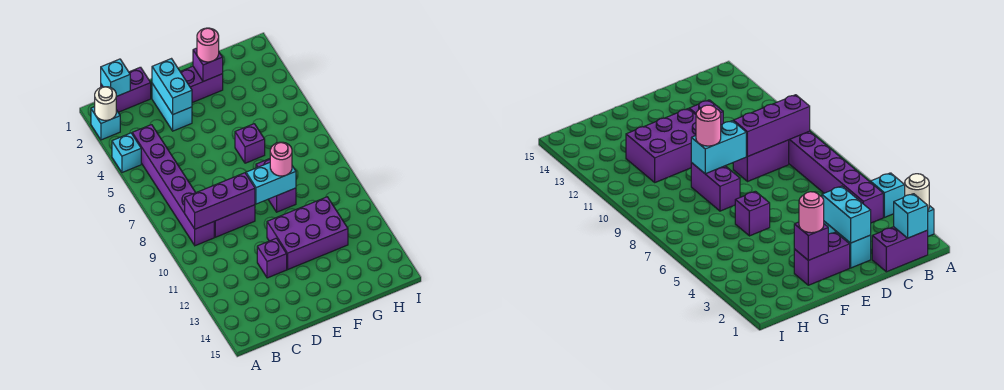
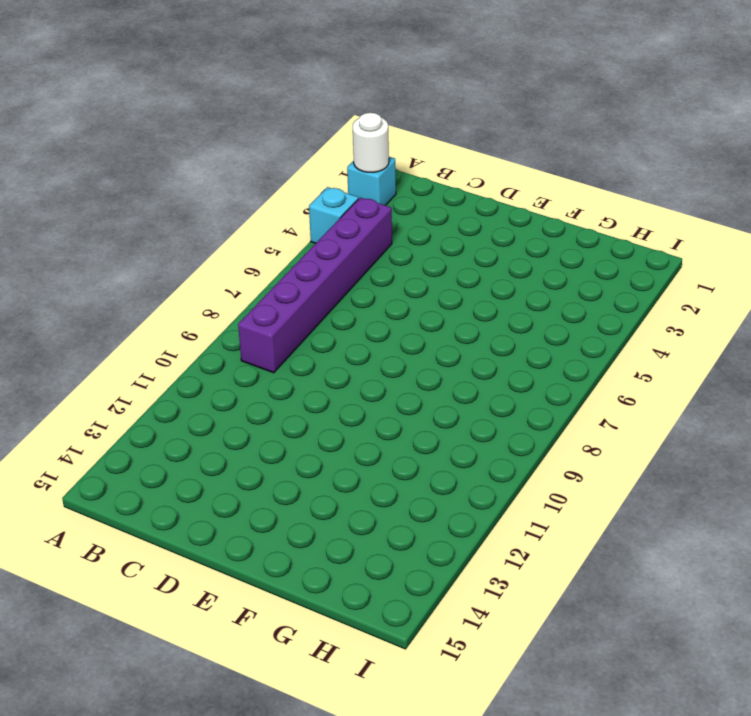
none -> purple 1x2 brick [101,67,151,112]
none -> purple 1x2 brick [214,205,255,237]
none -> cyan 1x2 brick [152,84,192,131]

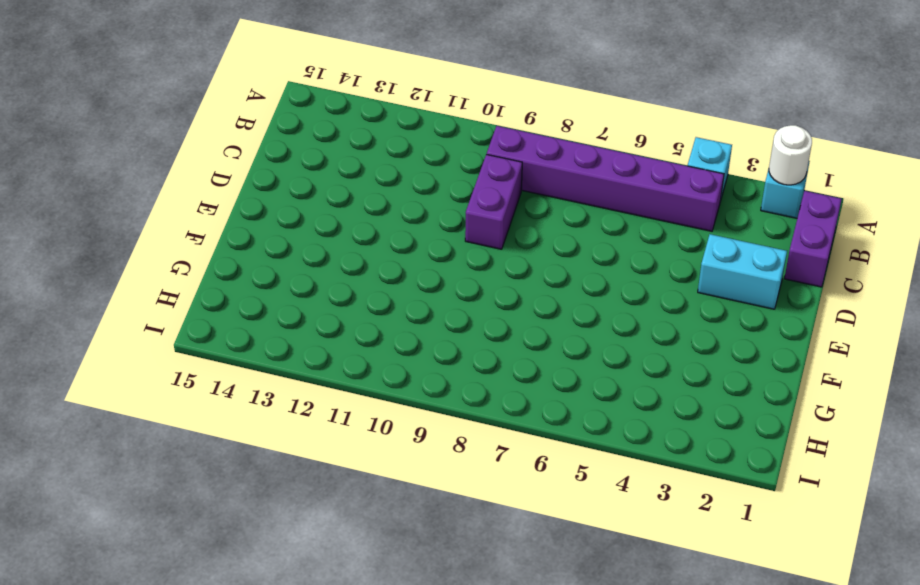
none -> purple 1x1 brick [257,238,287,278]
none -> purple 1x2 brick [180,66,223,103]
none -> purple 2x3 brick [267,197,348,269]

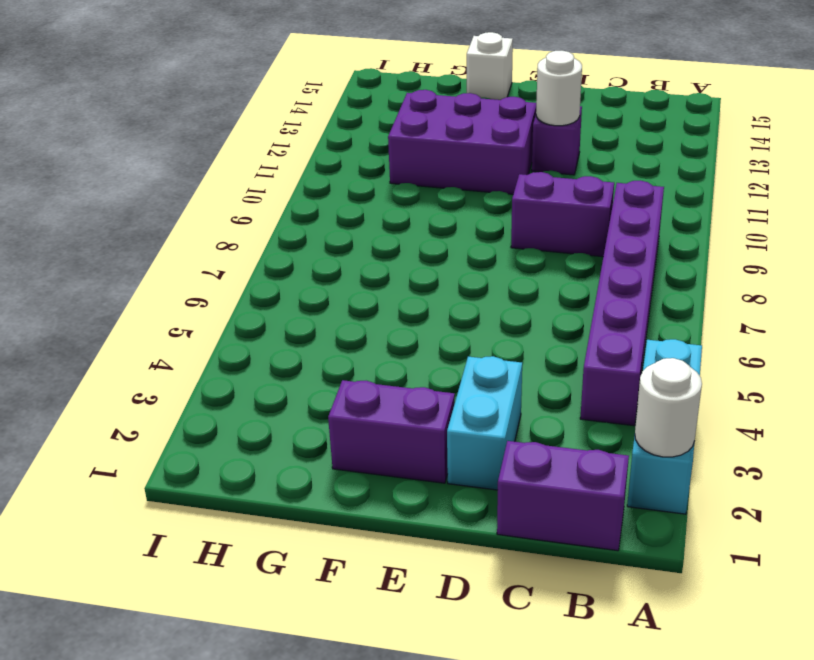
white 1x1 round brick [536,51,582,126] -> none
white 1x1 brick [467,32,513,100] -> none
none -> purple 1x1 brick [235,124,265,163]
none -> purple 1x2 brick [256,159,296,212]
none -> cyan 1x1 brick [101,59,130,96]

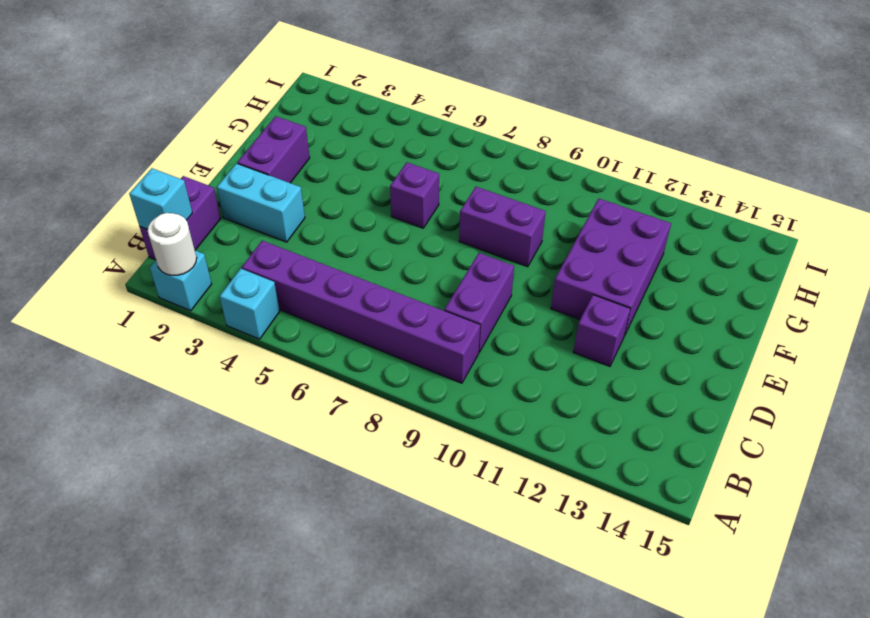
none -> purple 1x3 brick [185,173,255,229]
none -> cyan 1x2 brick [152,59,192,114]
none -> cyan 1x2 brick [246,163,296,204]

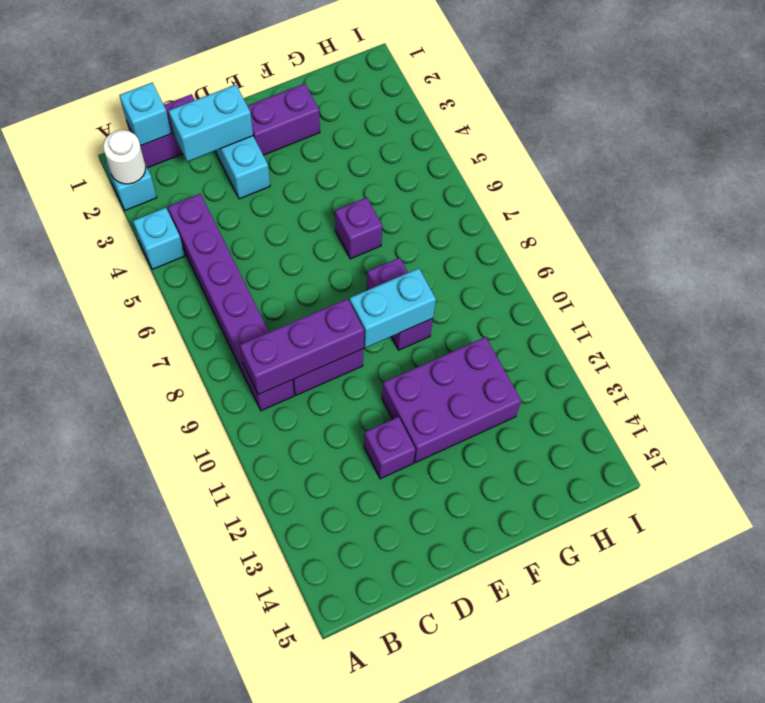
cyan 1x2 brick [169,85,253,162] -> cyan 1x2 brick turned to [152,59,192,114]
none -> purple 1x1 brick [193,48,223,81]
none -> pink 1x1 round brick [197,28,219,62]
none -> pink 1x1 round brick [270,142,292,176]

